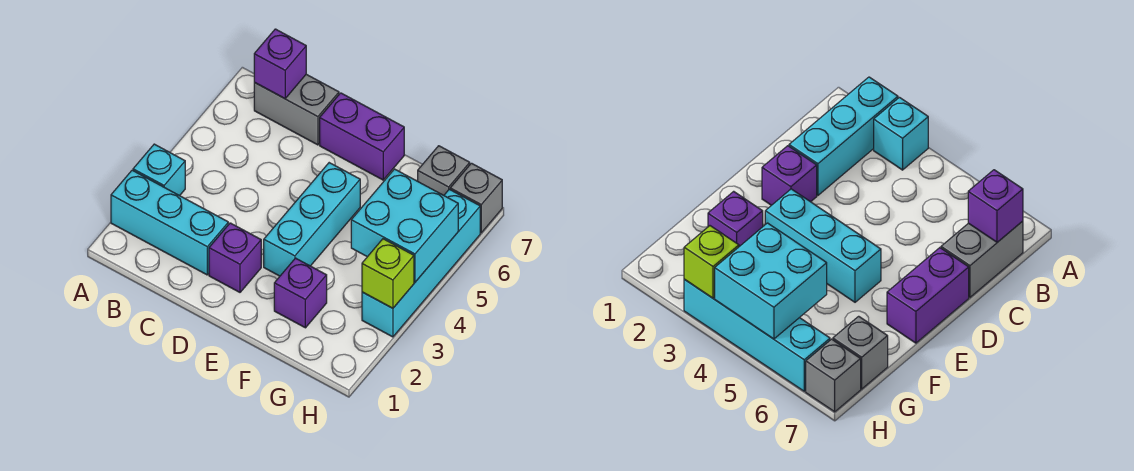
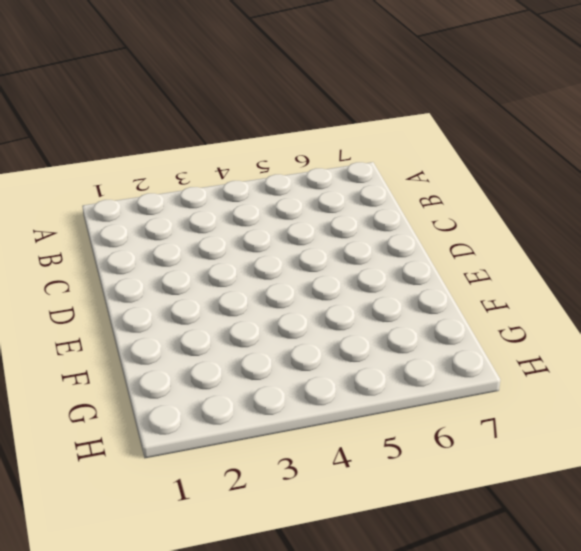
none -> cyan 1x3 brick [111,170,228,275]
none -> cyan 1x1 brick [133,144,185,196]
none -> grey 1x2 brick [254,74,339,145]

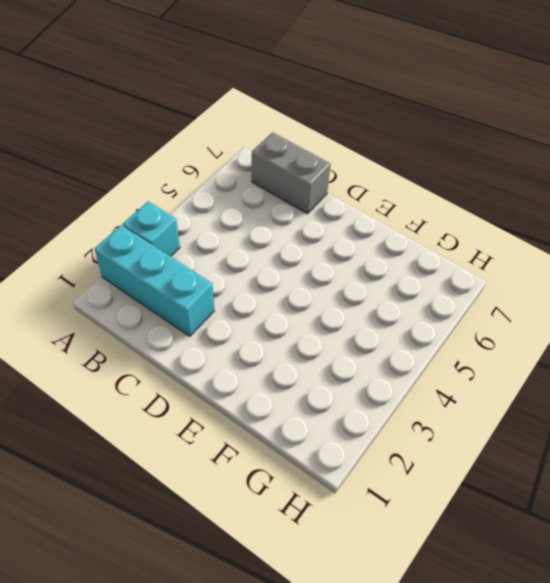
none -> purple 1x1 brick [209,223,261,292]
none -> purple 1x2 brick [320,93,404,180]
none -> cyan 1x3 brick [264,163,360,276]

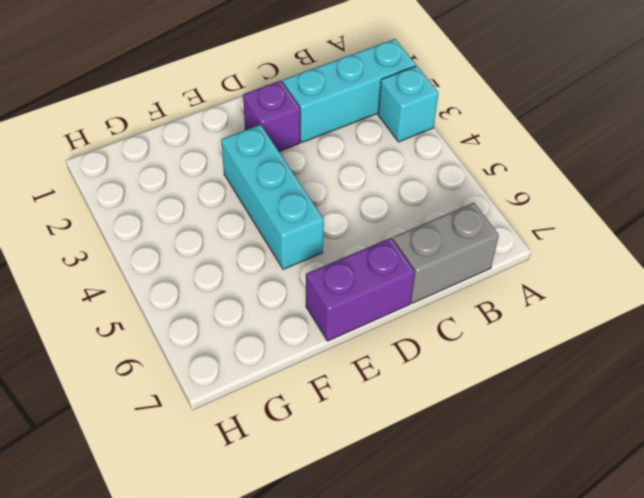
none -> purple 1x1 brick [274,258,327,328]
none -> grey 1x1 brick [418,146,470,195]
none -> cyan 1x4 brick [362,189,480,337]

